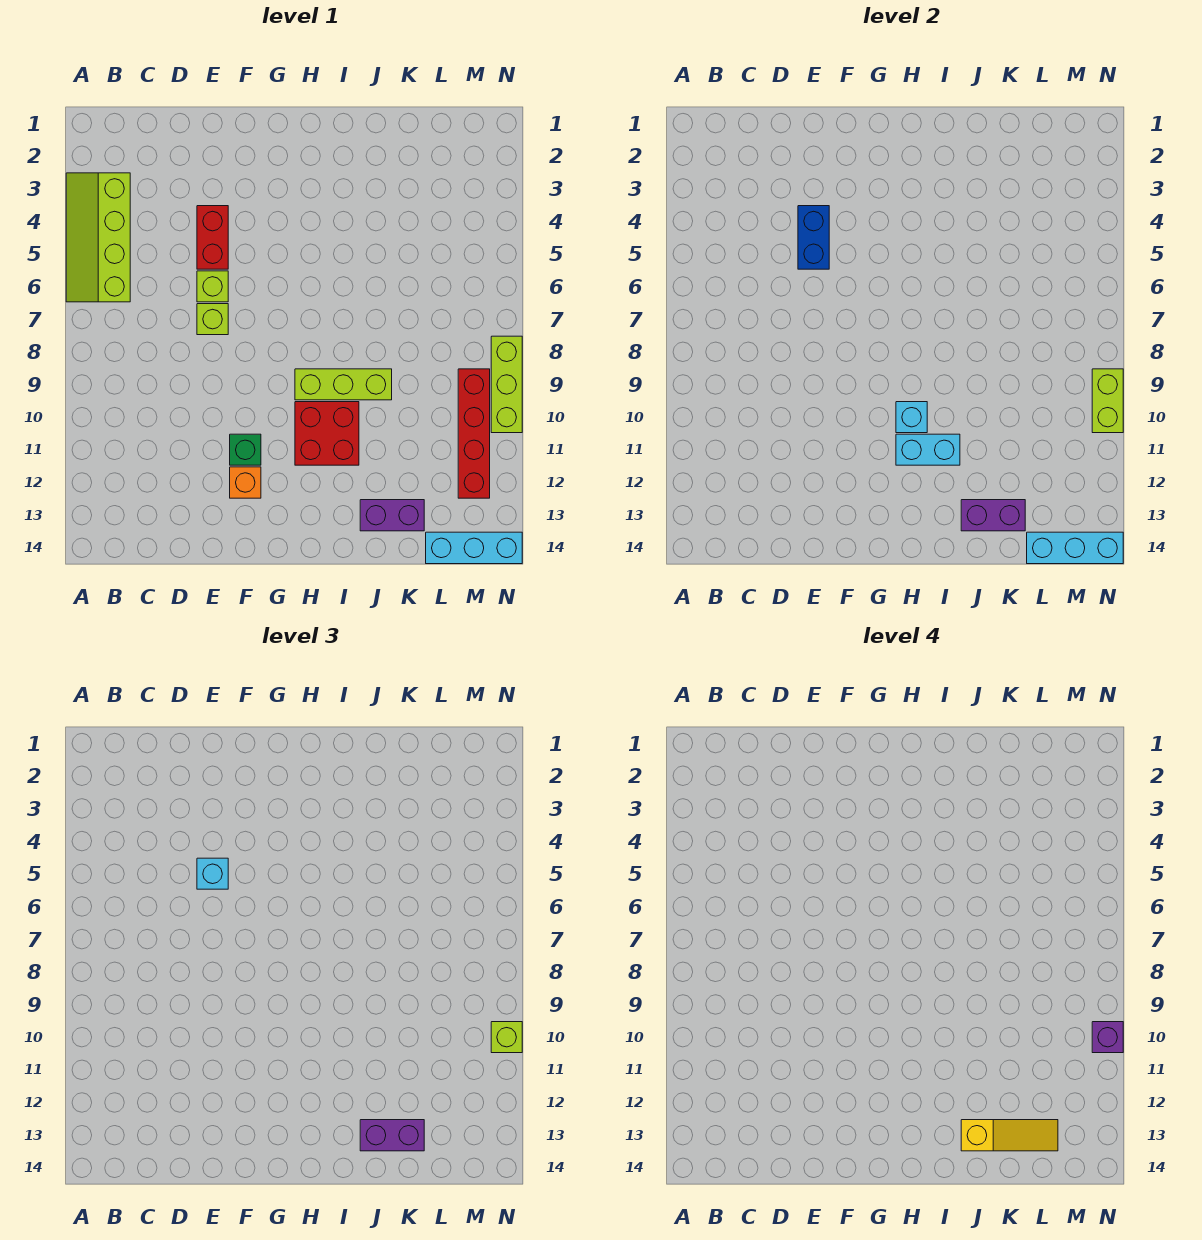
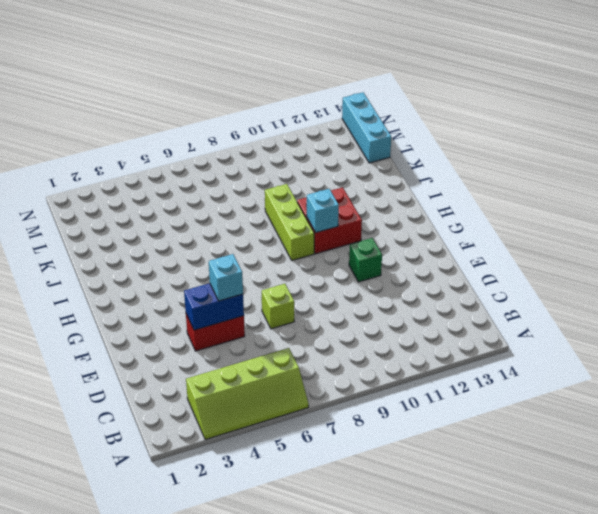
none -> lime 1x1 brick [197,271,228,302]
none -> orange 1x1 brick [230,467,261,498]
none -> purple 1x2 brick [360,500,424,531]

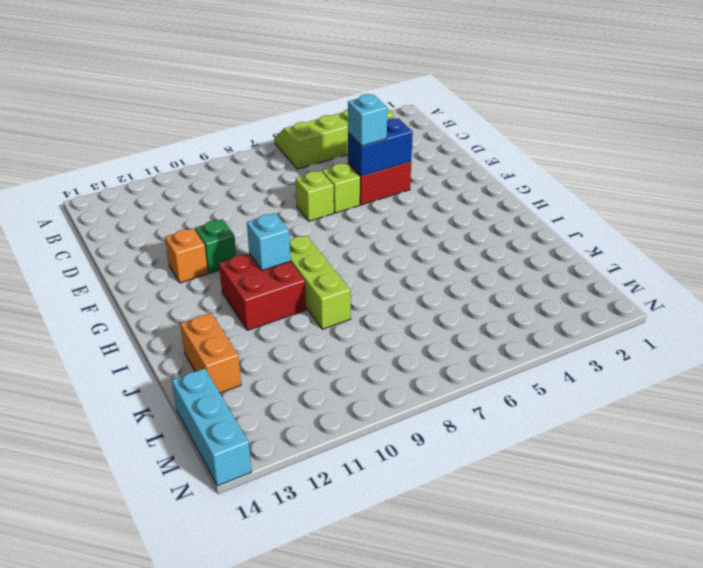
orange 1x2 brick [180,313,241,393] -> purple 1x2 brick [360,500,424,531]
none -> red 1x4 brick [458,369,490,498]
none -> lime 1x3 brick [491,336,522,433]
none -> cyan 1x2 brick [896,434,960,465]

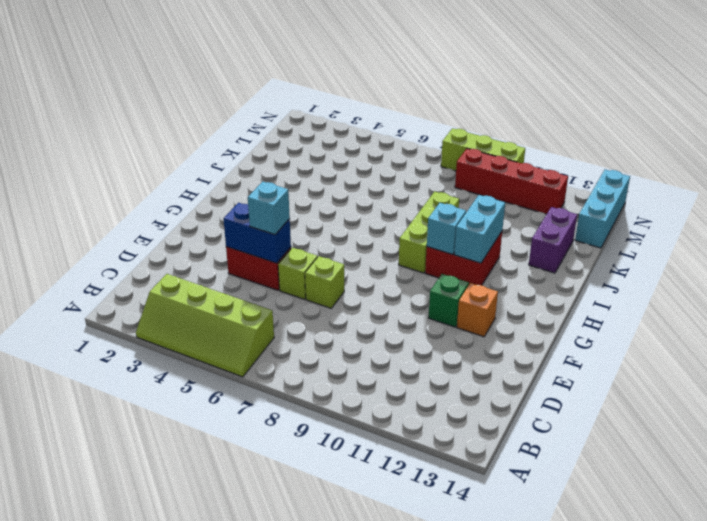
none -> purple 1x2 brick [961,500,1025,531]
none -> cyan 1x3 brick [1027,532,1123,564]
none -> lime 1x2 brick [1092,369,1123,433]

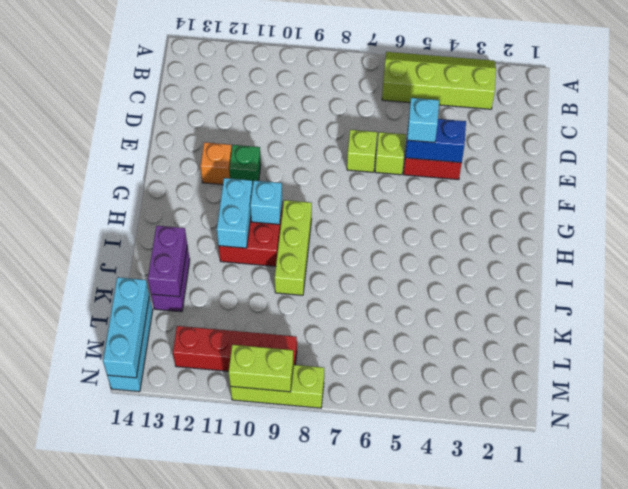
none -> purple 1x2 brick [360,1120,424,1151]
none -> lime 1x1 brick [491,1022,522,1053]
none -> yellow 1x3 slope [961,1120,1058,1151]

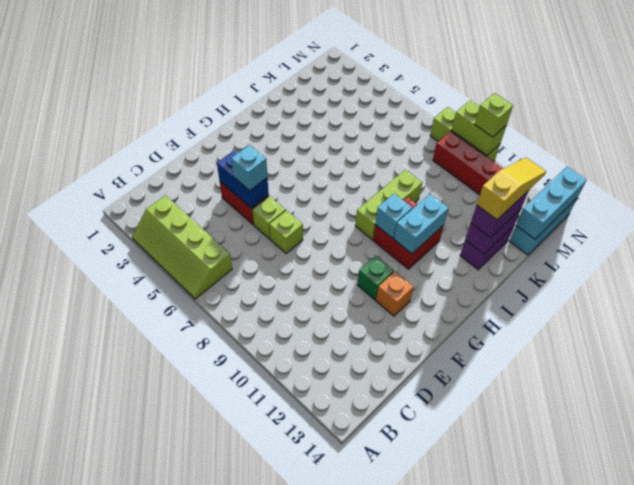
none -> purple 1x1 brick [1092,1022,1123,1053]

